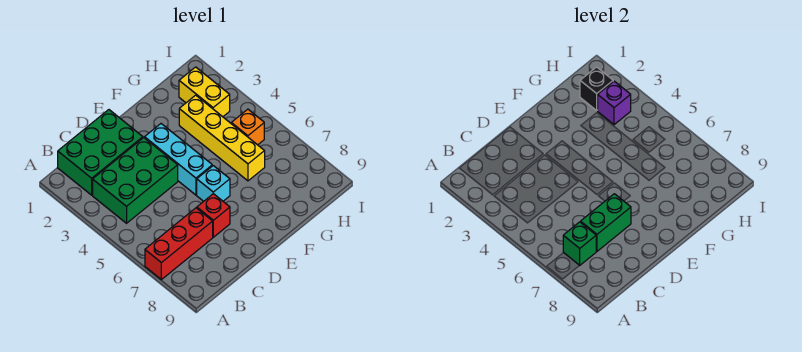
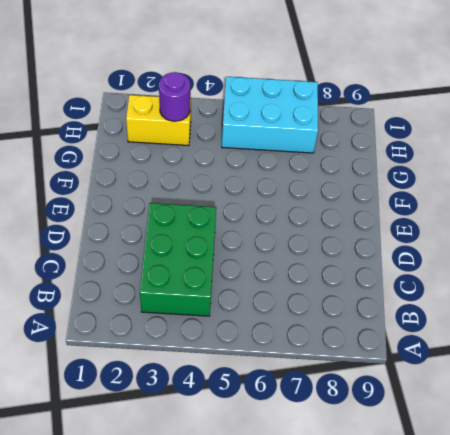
purple 1x1 round brick [159,72,190,121] -> purple 1x1 brick [598,81,631,125]
cyan 2x3 brick [222,77,318,153] -> orange 1x1 brick [231,109,264,145]
none -> red 1x3 brick [145,208,213,279]
none -> green 2x3 brick [58,110,143,195]
none -> red 1x1 brick [197,194,230,237]

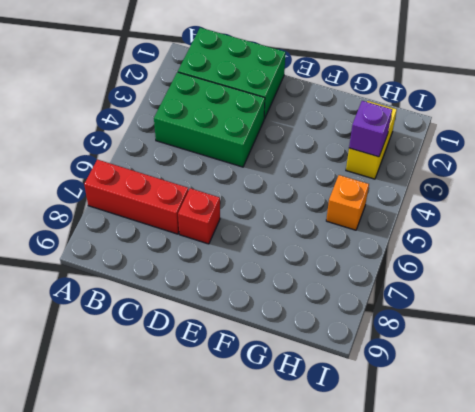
none -> cyan 1x3 brick [145,124,212,195]
none -> cyan 1x1 brick [197,166,230,201]
none -> yellow 1x4 brick [179,95,265,181]

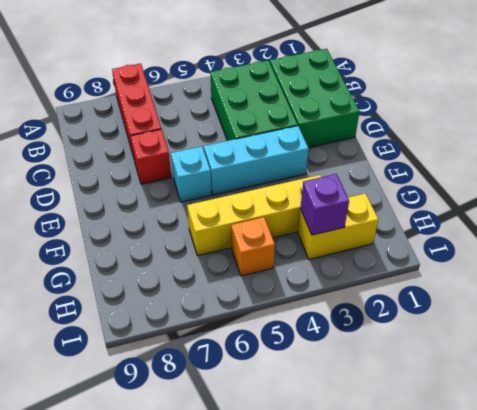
none -> green 1x1 brick [563,222,596,265]
none -> green 1x2 brick [581,194,631,251]
none -> black 1x1 brick [580,67,613,110]

